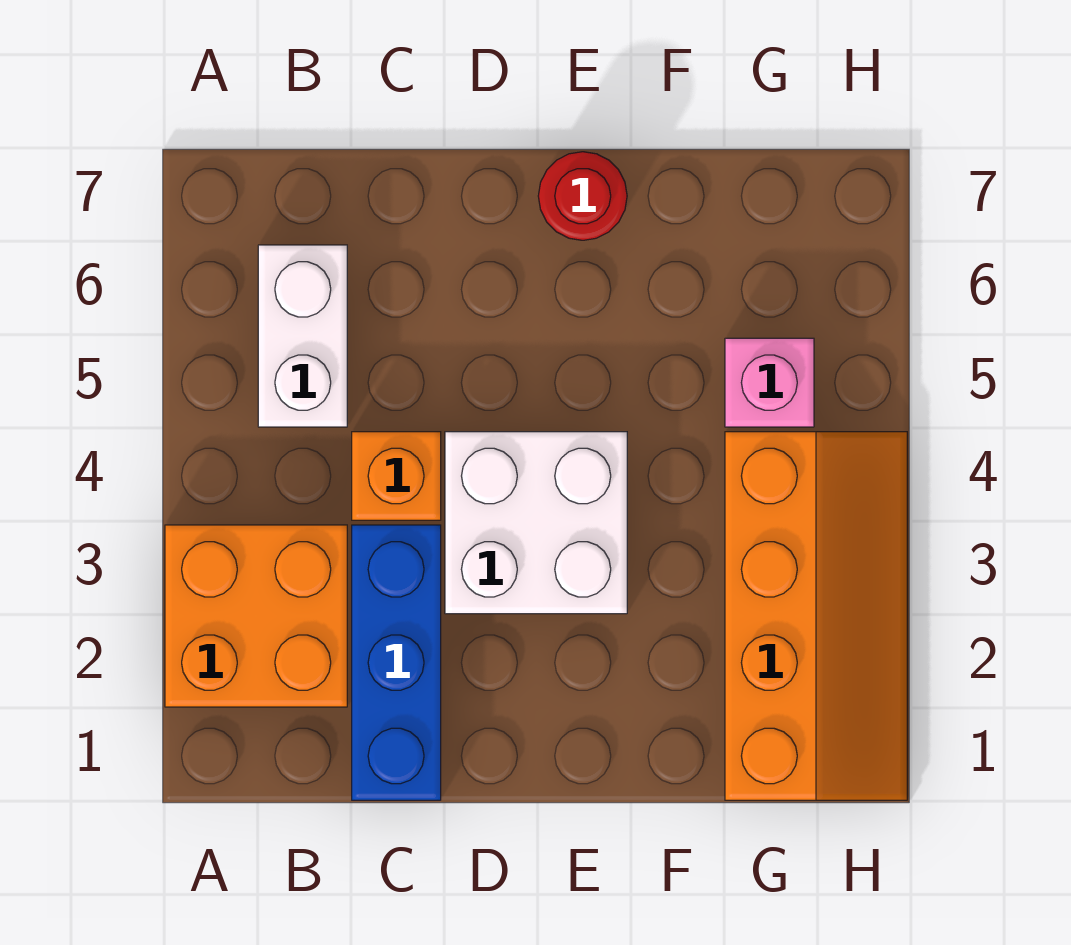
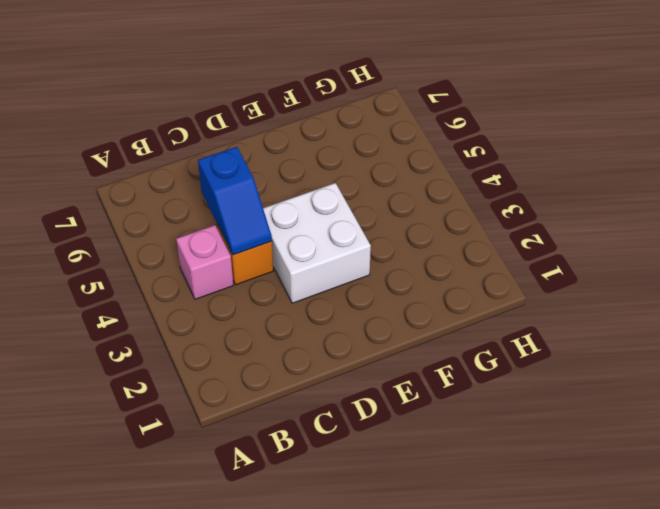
pink 1x1 brick [176,225,233,299] -> pink 1x1 brick moved to [725,338,814,427]
blue 1x2 slope [198,147,272,255] -> none
none -> orange 2x2 brick [165,525,347,707]
none -> white 1x2 brick [258,245,347,427]

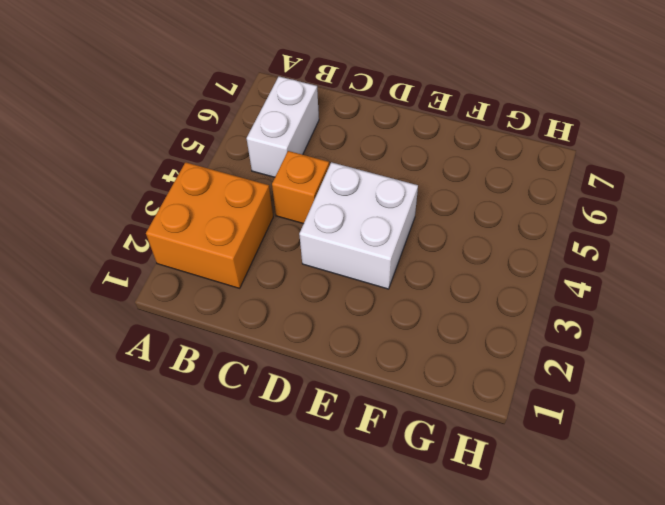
none -> blue 1x3 brick [352,525,441,800]
none -> red 1x1 round brick [538,152,627,240]

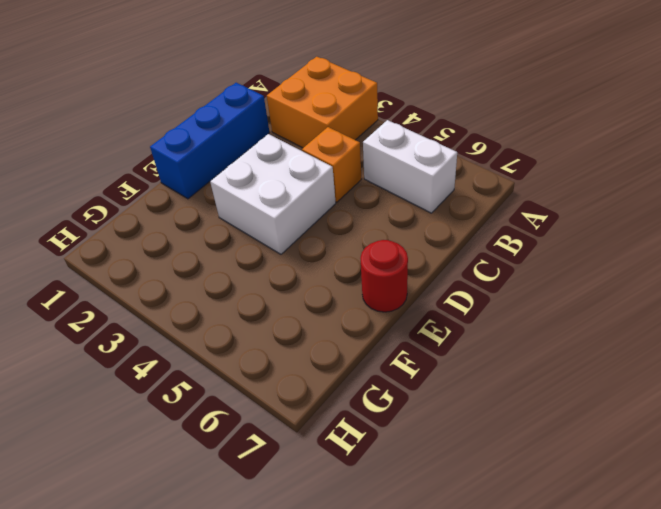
blue 1x3 brick [150,83,270,199] -> blue 1x3 brick turned to [352,525,441,800]
none -> orange 2x4 slope [725,432,907,800]
none -> pink 1x1 brick [725,338,814,427]

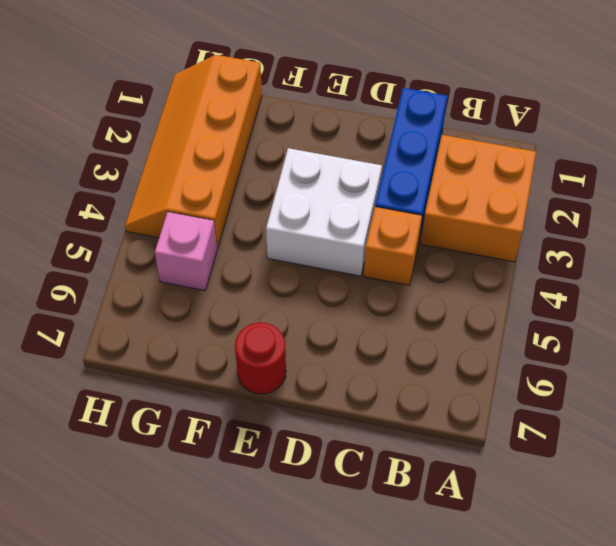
none -> white 1x2 brick [258,245,347,427]

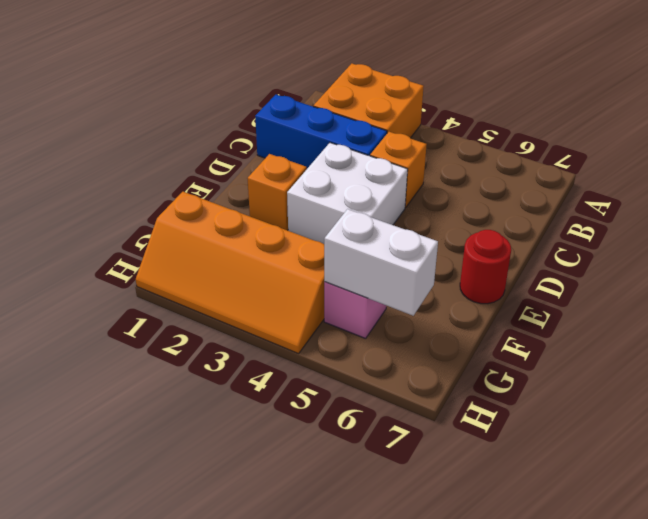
orange 1x1 brick [247,154,307,230] -> none
white 1x2 brick [324,209,438,316] -> white 1x2 brick moved to [258,245,347,427]

